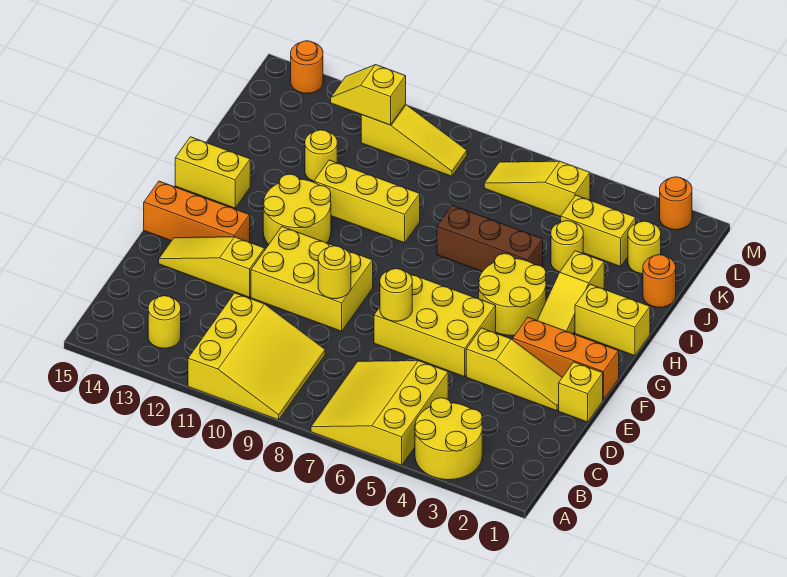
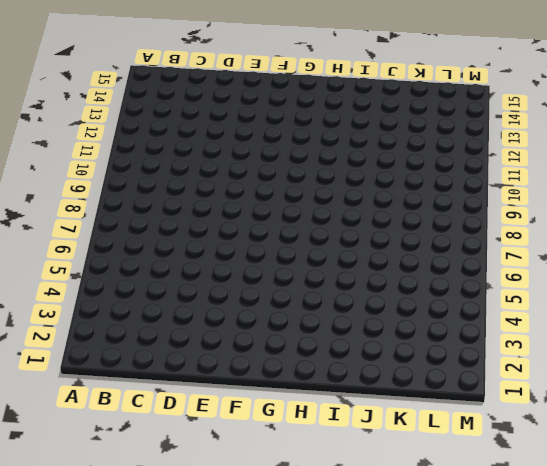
none -> yellow 2x2 round brick [415,398,482,480]
none -> yellow 3x3 slope [311,361,448,465]
none -> yellow 3x3 slope [188,293,325,420]
none -> yellow 1x1 round brick [148,296,181,348]

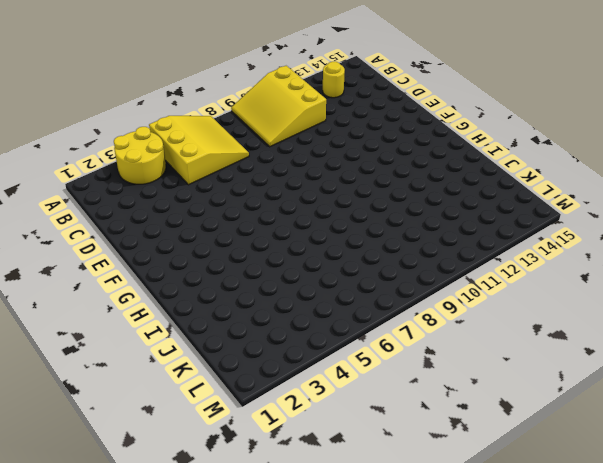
none -> yellow 1x1 brick [559,362,603,422]
none -> yellow 1x3 slope [466,328,562,411]
none -> yellow 2x3 brick [374,273,496,377]
none -> yellow 2x3 brick [251,227,373,331]

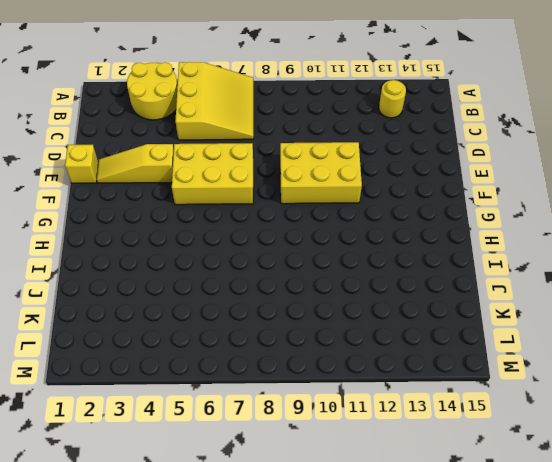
none -> yellow 3x3 slope [188,293,325,420]
none -> yellow 1x3 slope [159,237,265,297]
none -> orange 1x3 brick [513,317,619,400]
none -> orange 1x3 brick [144,181,250,242]

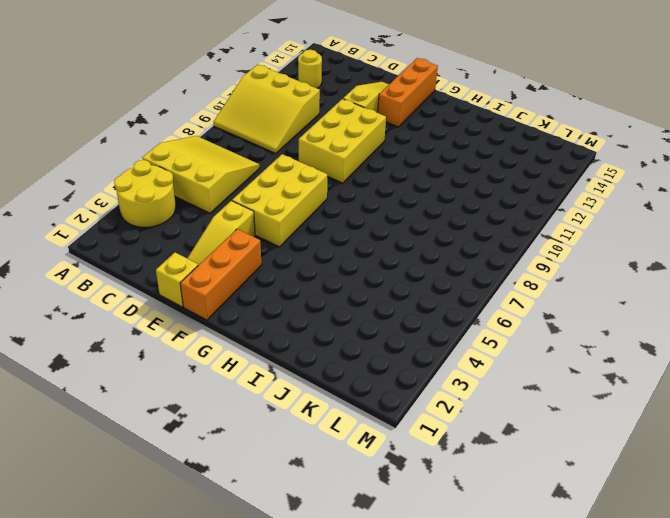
none -> yellow 1x3 slope [537,251,604,334]
none -> yellow 2x2 round brick [479,254,546,336]
none -> yellow 2x2 round brick [263,174,331,245]
none -> yellow 1x2 brick [575,284,650,356]

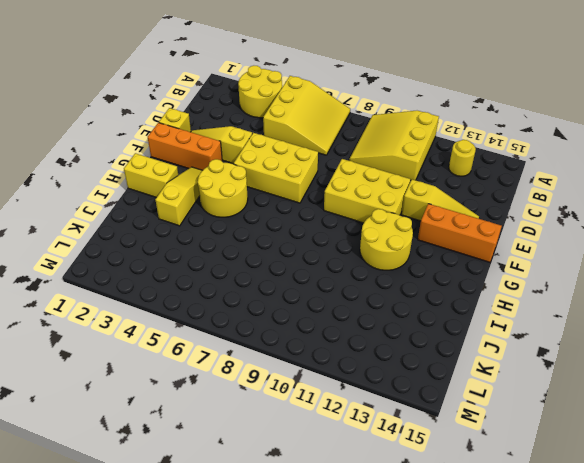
none -> yellow 1x2 brick [175,137,250,208]
none -> brown 1x3 brick [437,206,543,272]
none -> yellow 1x3 brick [314,160,420,243]
none -> orange 1x1 round brick [643,255,676,307]

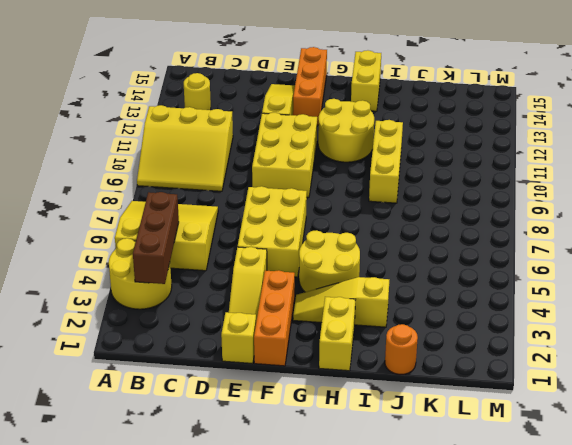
brown 1x3 brick [133,192,179,284] -> brown 1x3 brick moved to [437,206,543,272]
none -> yellow 1x1 round brick [551,221,583,272]
none -> yellow 1x1 round brick [305,130,337,181]
none -> yellow 1x1 round brick [628,221,661,274]
none -> yellow 1x2 brick [561,195,636,267]

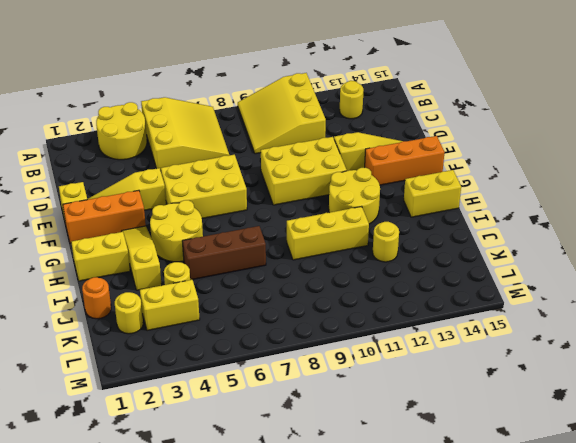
none -> yellow 1x3 slope [484,161,590,217]
none -> yellow 1x3 slope [361,104,467,176]
none -> orange 1x1 round brick [660,177,692,230]
none -> orange 1x1 round brick [291,41,323,93]

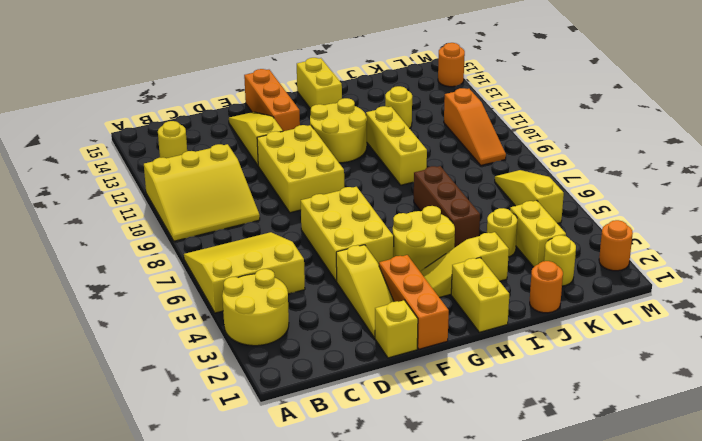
orange 1x3 slope [444,88,506,165] -> yellow 1x3 slope [361,104,467,176]
none -> yellow 1x1 round brick [380,269,412,321]
none -> yellow 1x1 round brick [318,246,351,299]
none -> yellow 1x2 slope [331,65,406,125]

